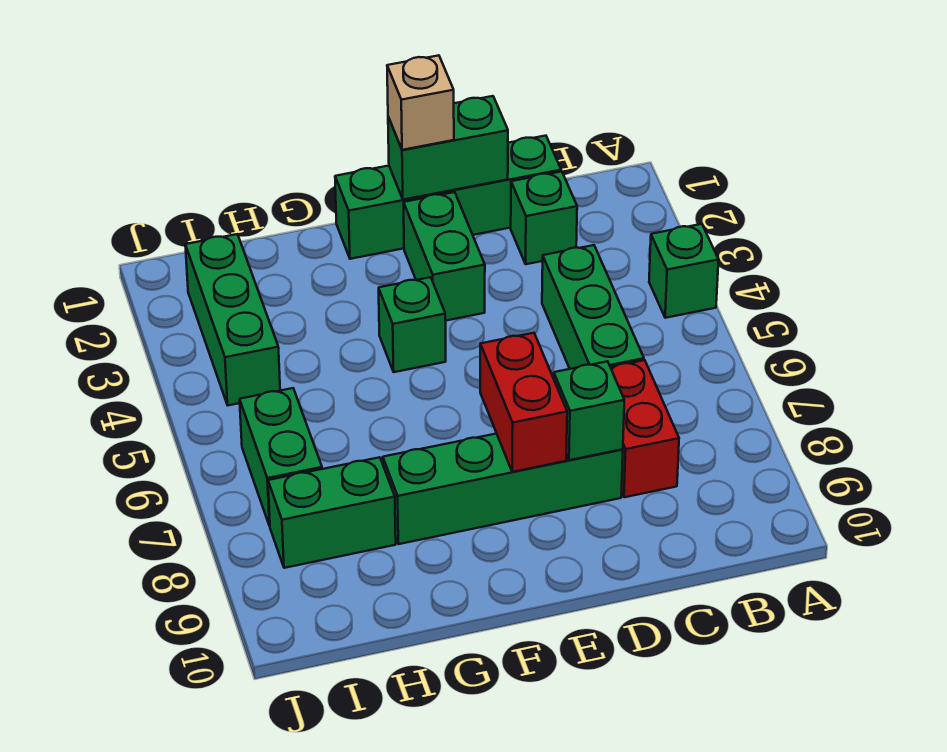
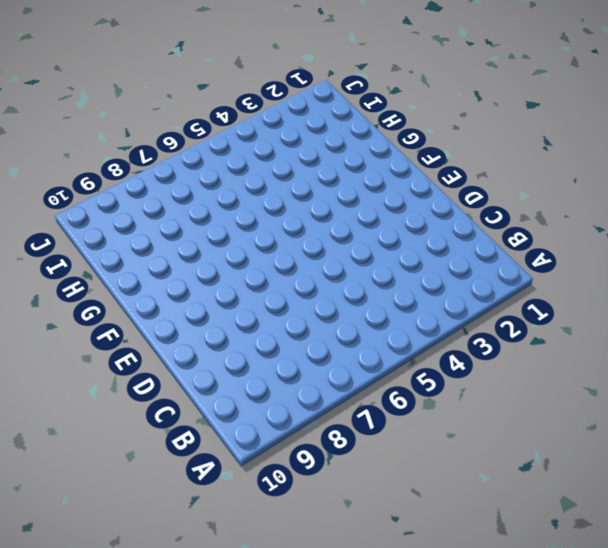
none -> green 1x1 brick [649,224,719,318]
none -> green 1x4 brick [335,136,561,259]
none -> green 1x1 brick [511,171,577,264]

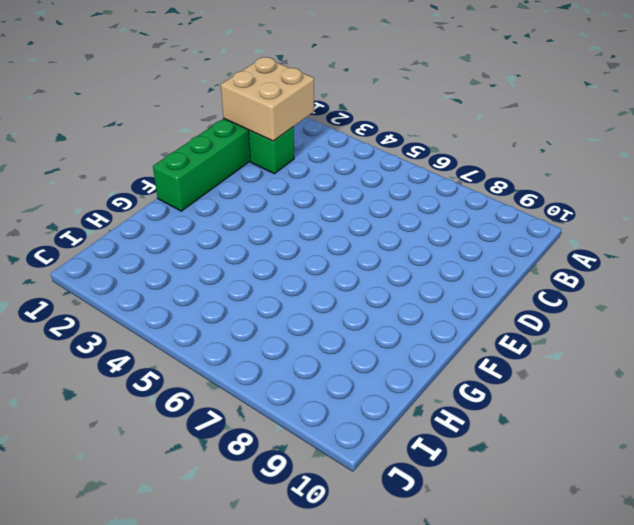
tan 2x2 brick [221,57,314,141] -> none
none -> green 1x1 brick [649,224,719,318]
none -> green 1x3 brick [542,245,644,369]
none -> red 1x2 brick [611,360,679,497]

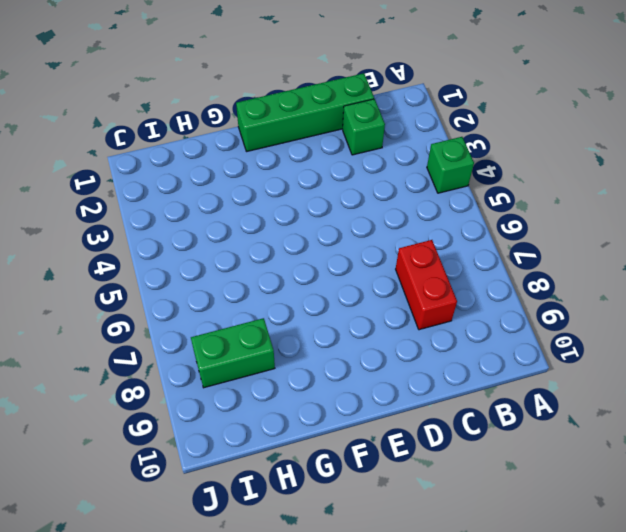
none -> green 1x3 brick [542,245,644,369]
none -> green 1x4 brick [383,434,623,544]
none -> green 1x2 brick [404,192,485,321]

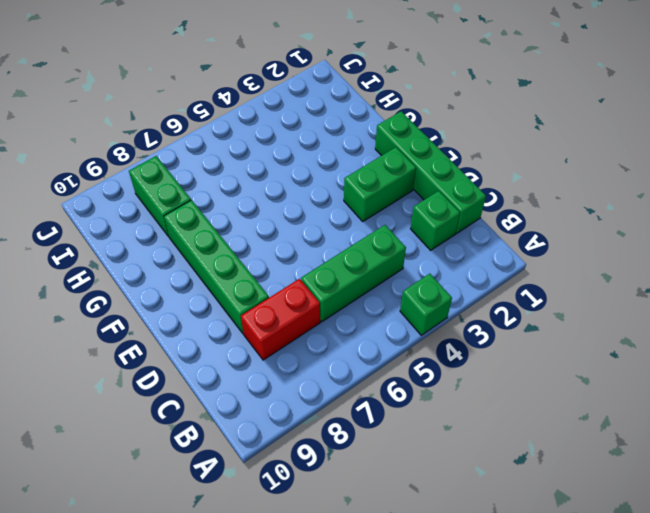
none -> green 1x1 brick [379,277,446,372]
none -> green 1x3 brick [185,234,280,405]
none -> green 1x2 brick [240,388,322,526]

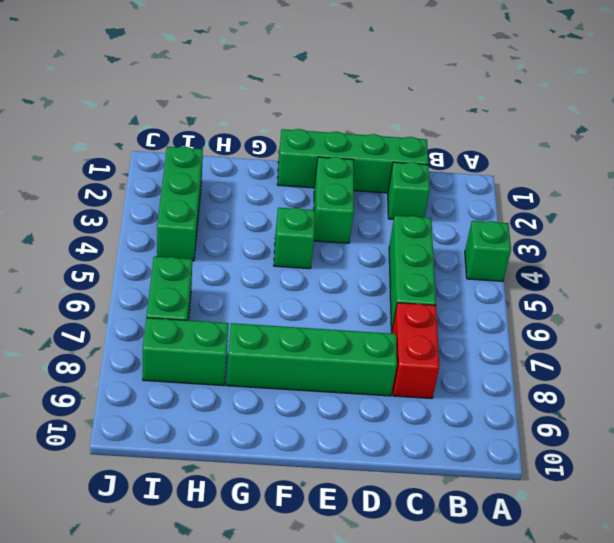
none -> green 1x2 brick [388,96,508,200]
none -> green 1x1 brick [554,361,624,460]
none -> red 1x2 brick [480,333,567,472]

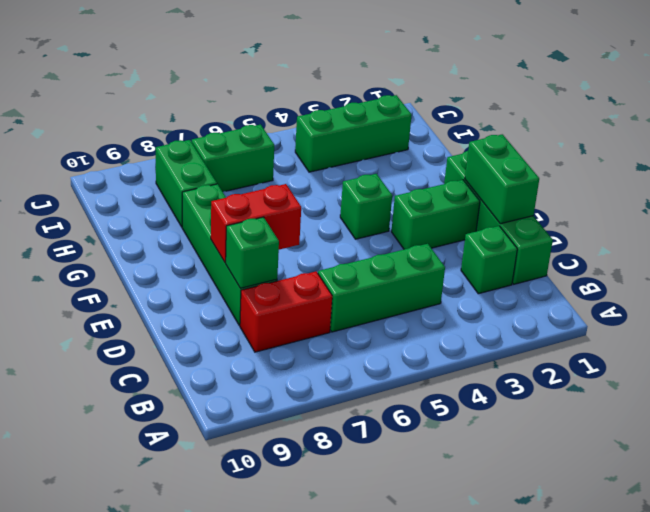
none -> green 1x1 brick [649,224,719,318]
none -> tan 1x1 brick [387,55,454,150]

